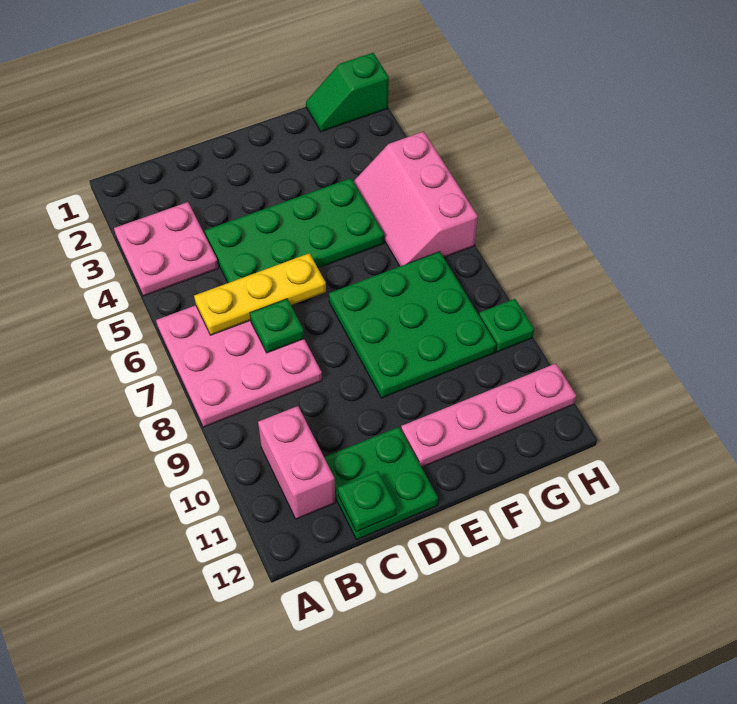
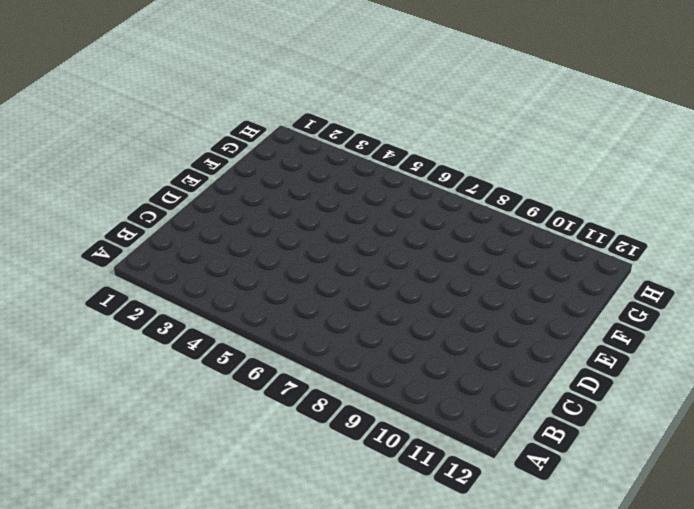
none -> pink 2x2 plate [114,202,218,296]
none -> pink 3x3 plate [156,305,322,427]
none -> pink 1x2 brick [258,406,336,519]

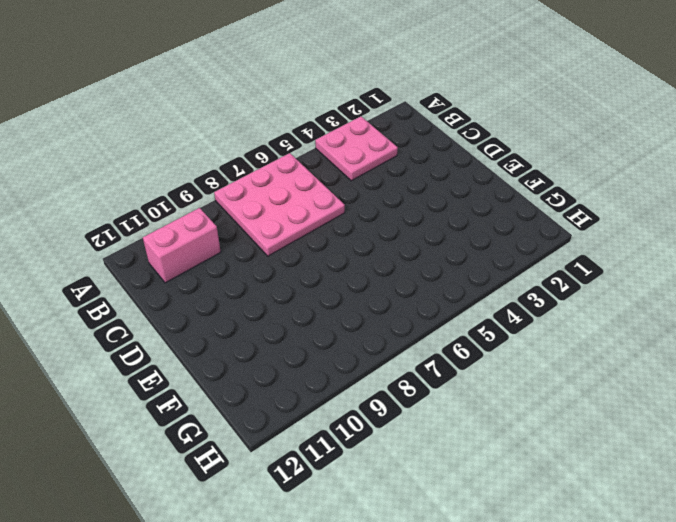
none -> green 2x4 plate [205,178,384,283]
none -> green 2x2 plate [324,427,438,540]
none -> green 3x3 plate [329,252,496,398]

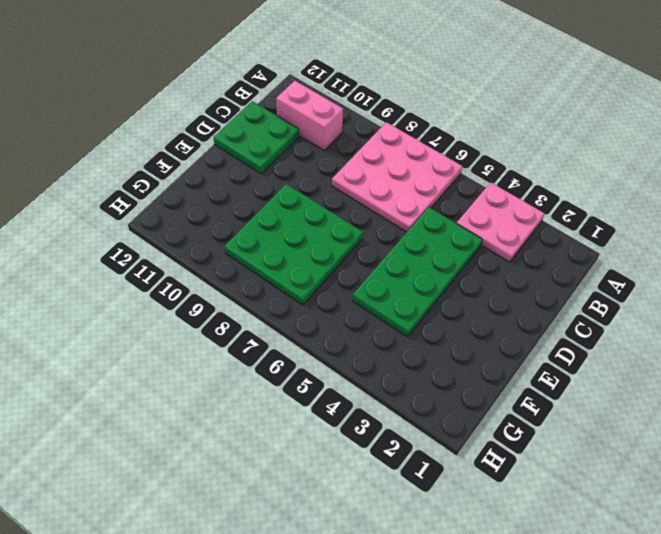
none -> pink 1x4 plate [401,364,576,467]
none -> green 1x2 slope [306,53,389,132]
none -> pink 2x3 slope [353,132,478,266]

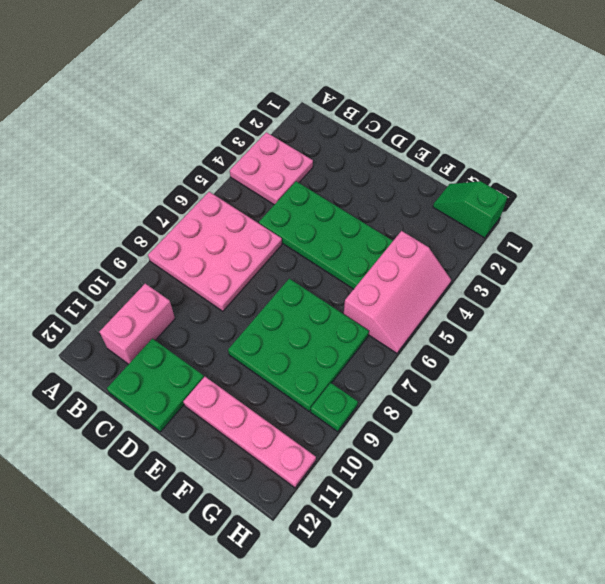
pink 2x3 slope [344,231,451,353] -> pink 2x3 slope turned to [353,132,478,266]
none -> yellow 1x3 plate [194,253,326,335]
none -> green 1x1 plate [250,299,304,353]
none -> green 1x1 plate [338,471,397,532]

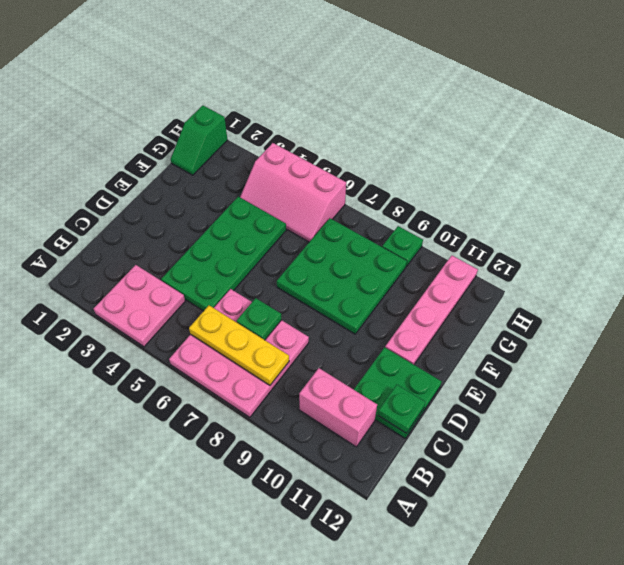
yellow 1x3 plate [189,305,289,385] -> yellow 1x3 plate turned to [194,253,326,335]

